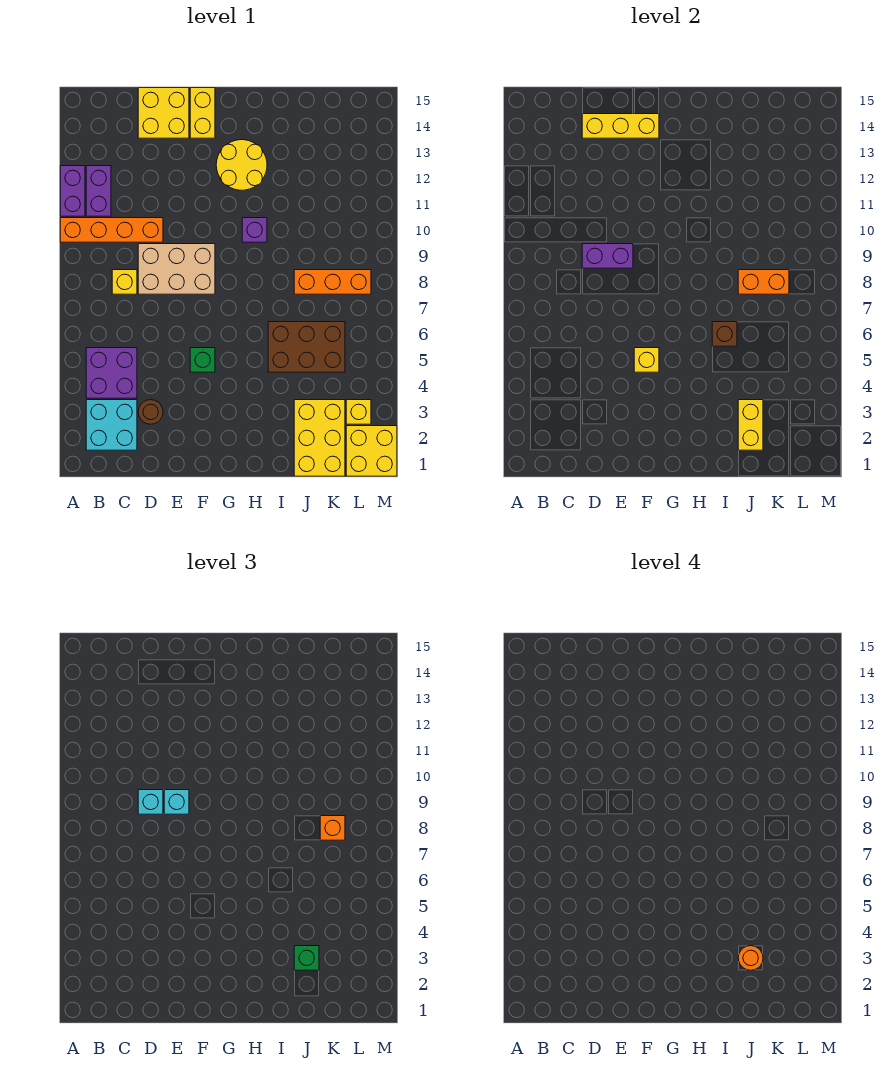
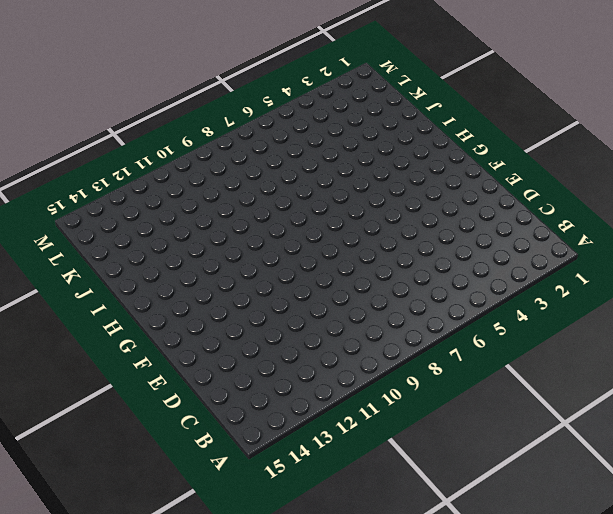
none -> orange 1x4 brick [60,218,163,242]
none -> purple 1x2 brick [60,166,85,216]
none -> cyan 2x2 brick [86,400,137,450]

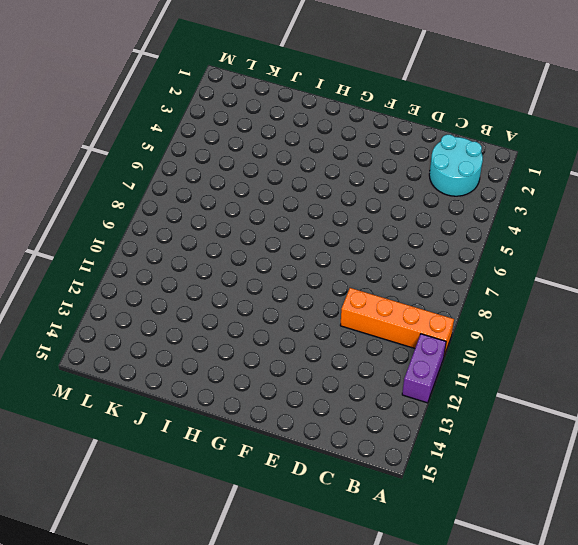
cyan 2x2 round brick [429,135,483,196] -> cyan 2x2 brick [86,400,137,450]
none -> purple 2x2 brick [86,348,137,398]
none -> purple 1x2 brick [86,166,111,216]
none -> yellow 1x1 brick [112,270,137,294]

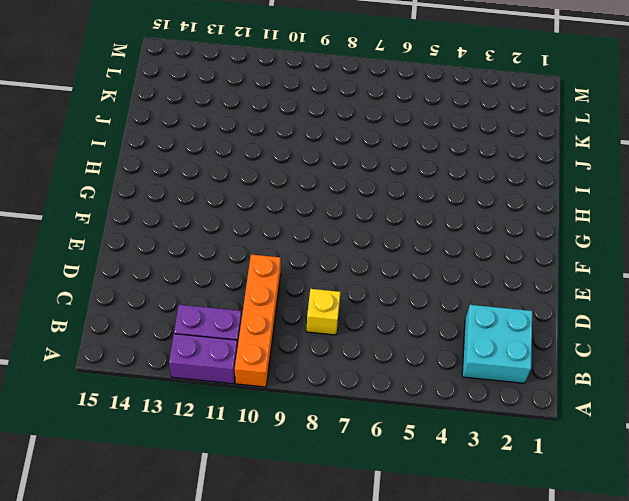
none -> purple 2x2 brick [86,348,137,398]
none -> brown 1x1 round brick [138,400,163,424]
none -> tan 2x3 brick [138,244,215,294]

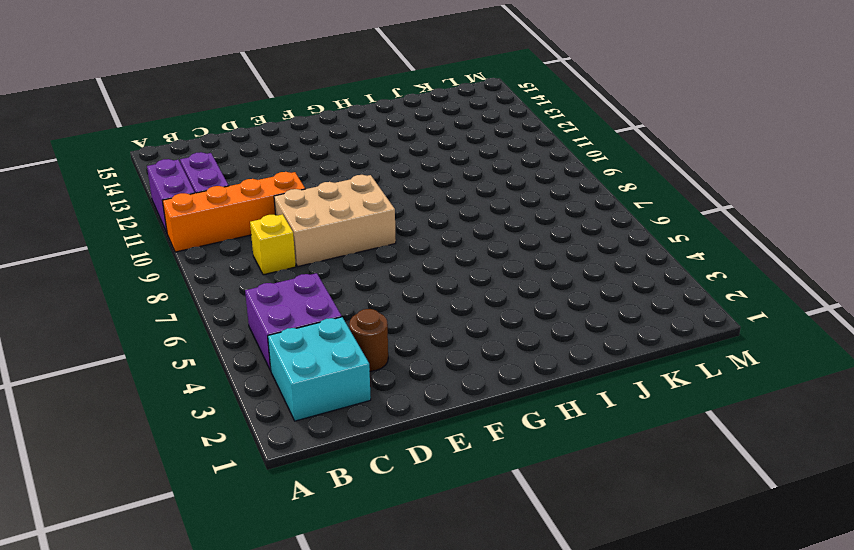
none -> yellow 2x2 brick [138,88,189,138]
none -> green 1x1 brick [190,348,215,372]
none -> yellow 1x2 brick [190,88,215,138]

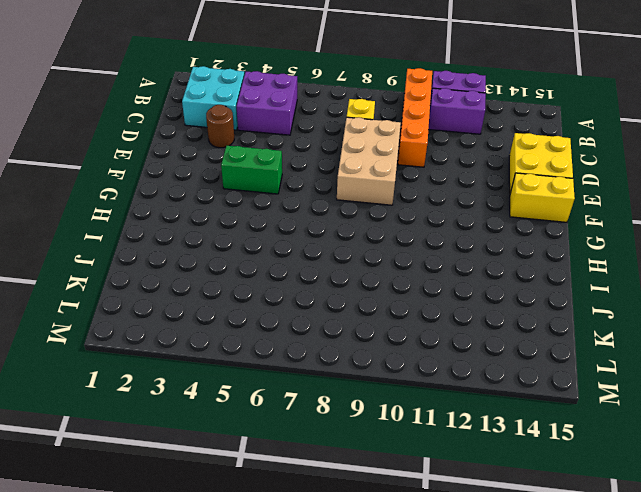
green 1x2 brick [221,146,282,194] -> green 1x1 brick [190,348,215,372]
none -> yellow 2x2 round brick [216,140,267,190]
none -> purple 1x1 brick [242,218,267,242]
none -> brown 2x3 brick [268,322,345,372]

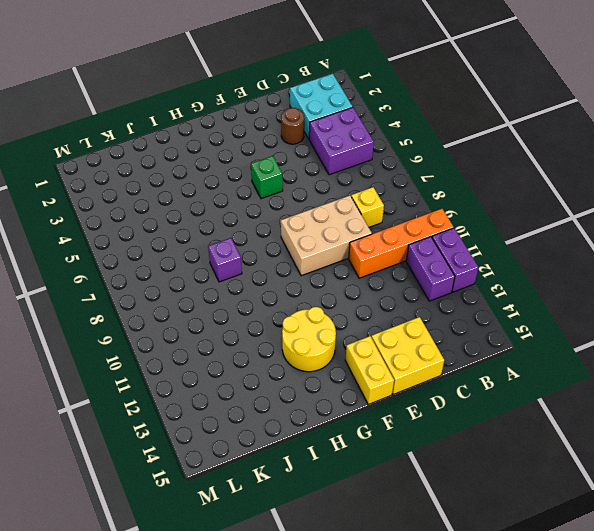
purple 1x1 brick [208,238,242,282] -> purple 1x1 brick moved to [242,218,267,242]
none -> brown 2x3 brick [268,322,345,372]
none -> yellow 2x3 brick [294,400,345,476]
none -> orange 1x3 brick [294,270,371,294]

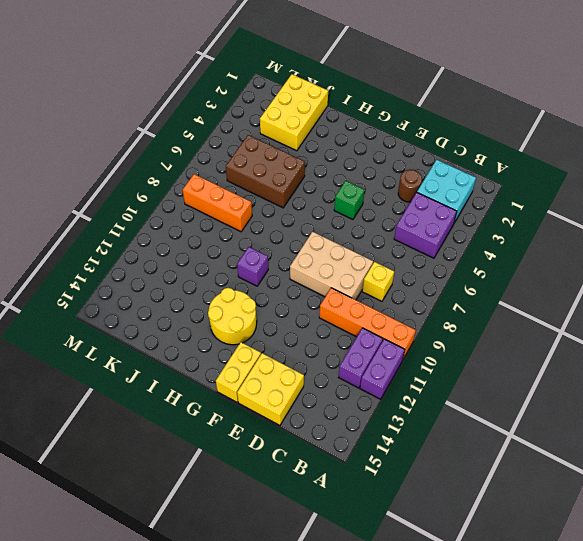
none -> yellow 2x2 brick [346,426,397,476]
none -> yellow 1x1 brick [346,400,371,424]
none -> purple 1x2 brick [582,244,633,268]

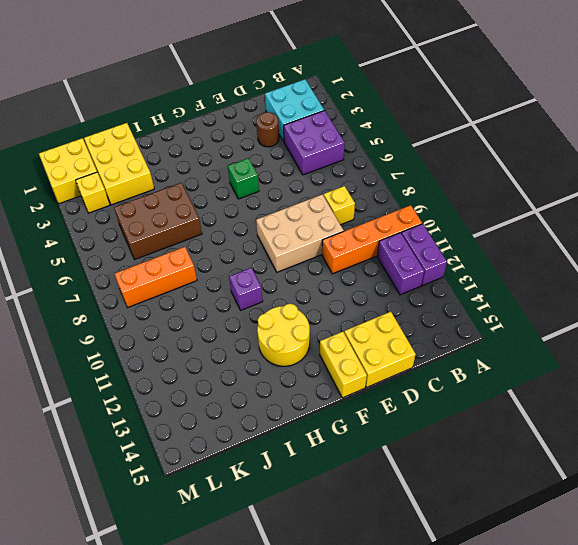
none -> purple 1x2 brick [582,244,633,268]
none -> yellow 1x3 brick [582,114,659,138]
none -> yellow 1x1 brick [634,348,659,372]

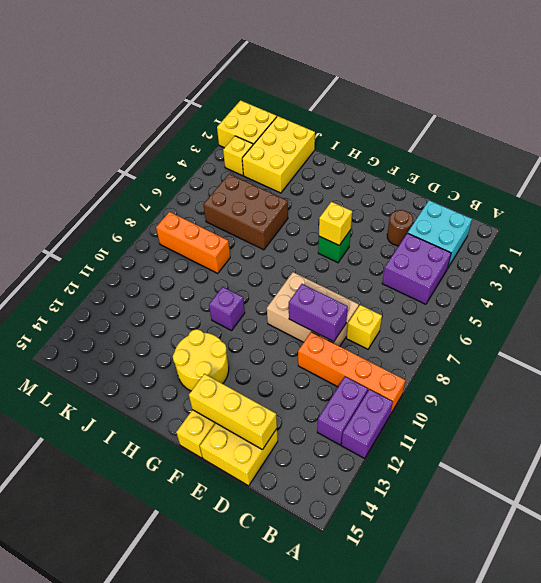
none -> brown 1x1 brick [712,322,737,346]
none -> yellow 1x2 brick [738,400,763,450]
none -> orange 1x2 brick [738,270,789,294]

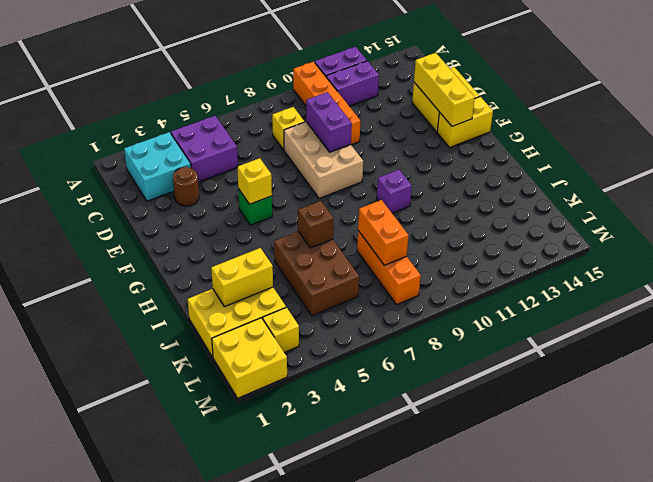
none -> yellow 2x2 round brick [216,140,267,190]
none -> cyan 1x1 brick [138,790,163,814]
none -> cyan 1x1 brick [164,790,189,814]

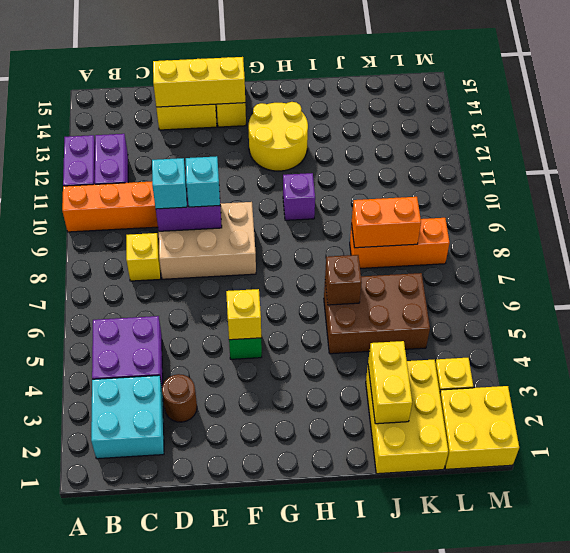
none -> green 1x1 brick [294,946,319,970]
none -> orange 1x1 brick [320,816,345,840]
none -> orange 1x1 round brick [738,946,763,970]

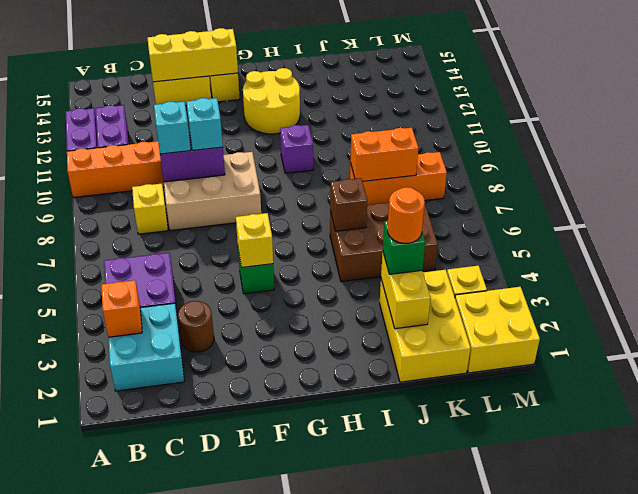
orange 1x1 brick [101,280,142,337] -> orange 1x1 brick moved to [320,816,345,840]

